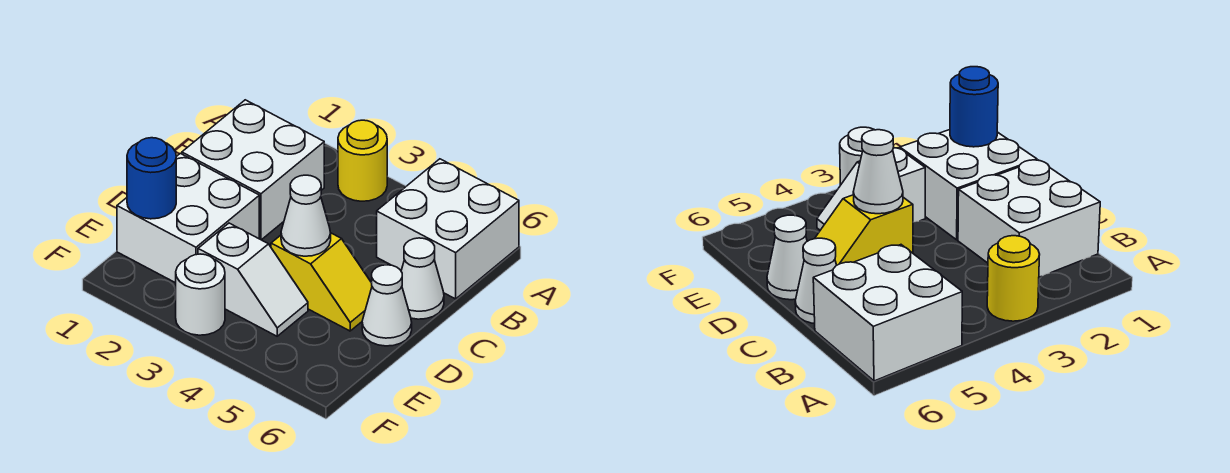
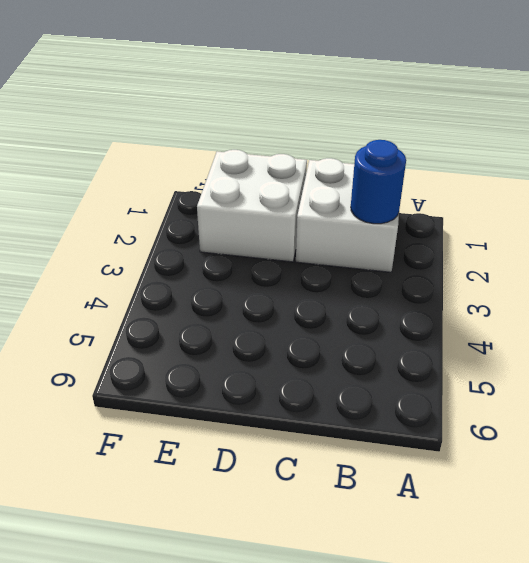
blue 1x1 round brick [351,140,406,224] -> blue 1x1 round brick moved to [127,138,176,219]
none -> yellow 1x1 round brick [338,120,387,201]
none -> white 2x2 brick [377,159,519,299]

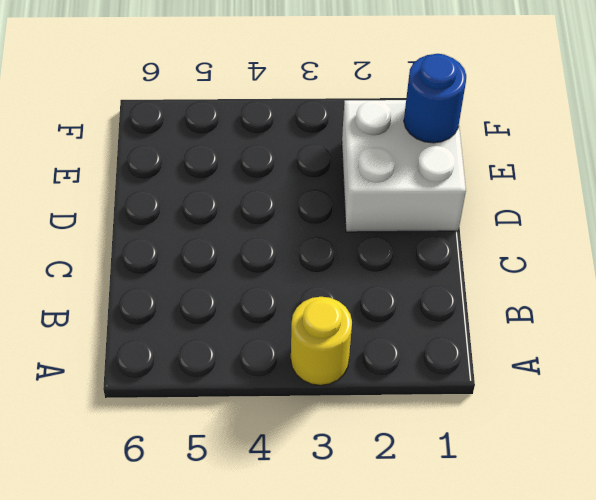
none -> white 2x2 brick [377,159,519,299]
none -> white 2x2 brick [182,100,324,240]

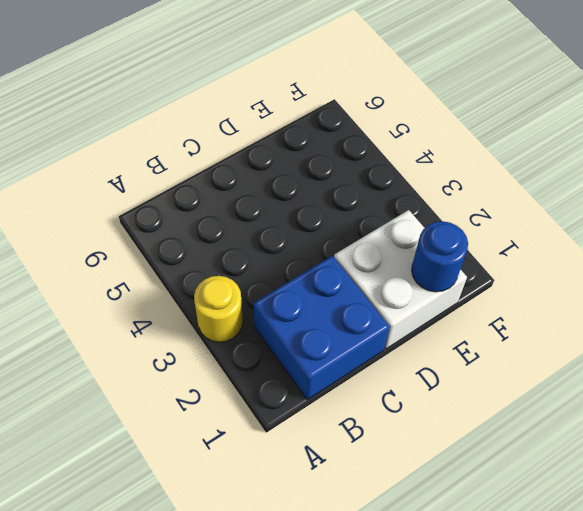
blue 2x2 brick [254,256,390,400] -> white 2x2 brick [182,100,324,240]
none -> white 2x2 brick [377,159,519,299]
none -> white 1x1 cone [401,238,444,319]

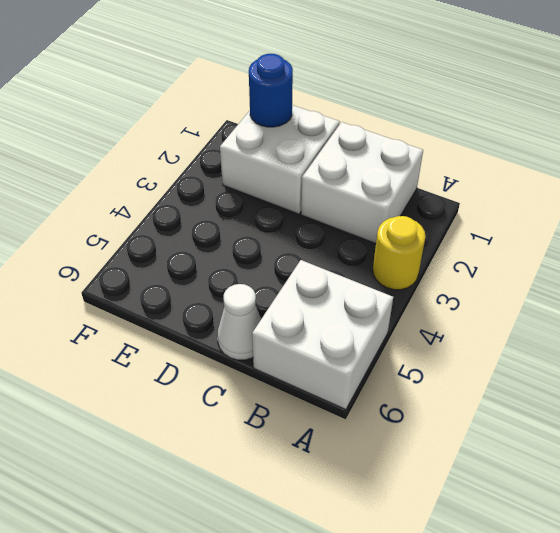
none -> yellow 1x2 slope [271,233,372,331]
none -> white 1x1 cone [362,265,412,346]

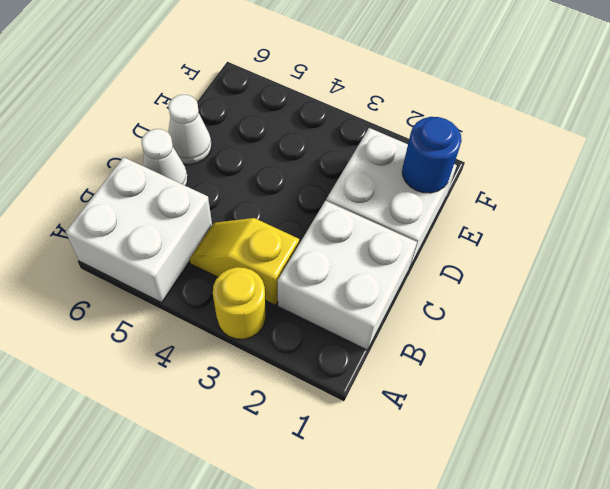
yellow 1x2 slope [190,218,299,305] -> yellow 1x2 slope moved to [271,233,372,331]
none -> white 1x2 slope [198,223,308,336]
none -> white 1x1 round brick [176,254,225,335]

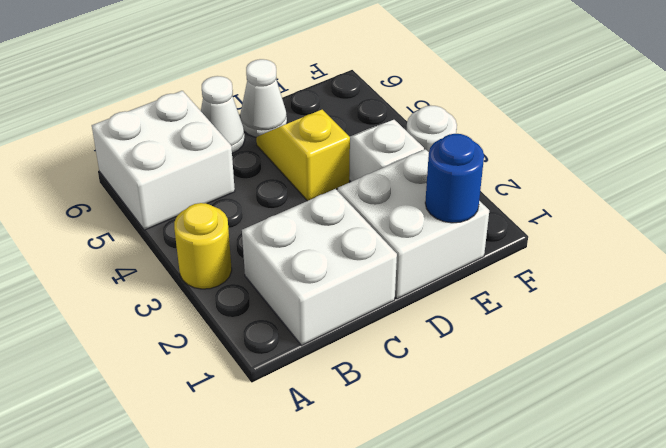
none -> white 1x1 cone [281,175,331,256]

